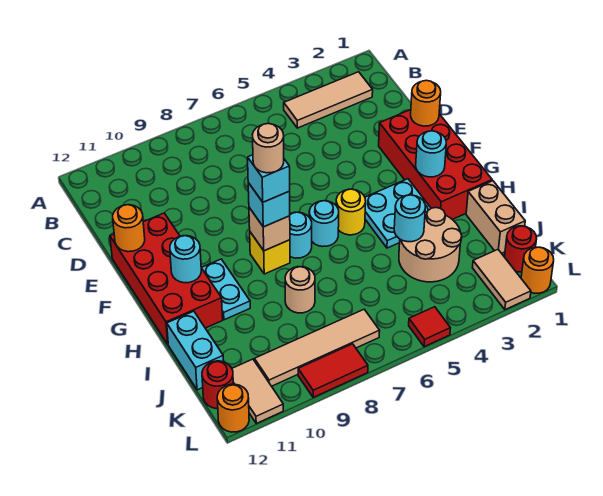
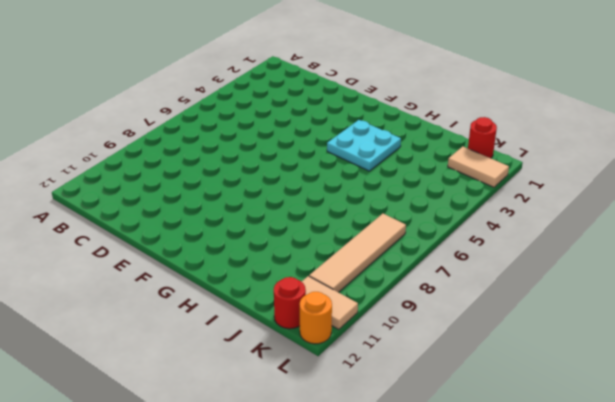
none -> tan 1x3 tile [284,72,373,128]
none -> red 2x4 brick [379,110,492,219]
none -> red 2x4 brick [110,213,223,344]
none -> yellow 1x1 round brick [336,189,366,235]

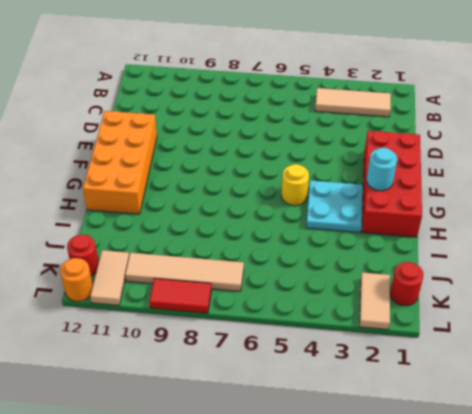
orange 2x4 brick [83,111,157,214] -> red 2x4 brick [110,213,223,344]
none -> cyan 1x1 round brick [309,201,339,247]
none -> cyan 1x1 round brick [290,212,312,258]
none -> yellow 1x1 brick [250,232,290,274]
none -> cyan 1x2 plate [202,259,250,320]

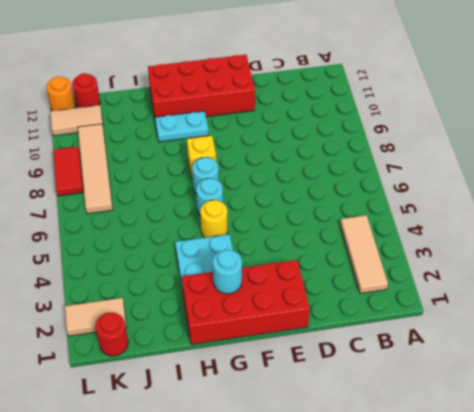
none -> tan 1x2 brick [466,181,525,253]
none -> tan 2x2 round brick [399,208,462,282]
none -> tan 1x1 round brick [285,267,315,313]
none -> cyan 1x2 brick [167,311,224,390]

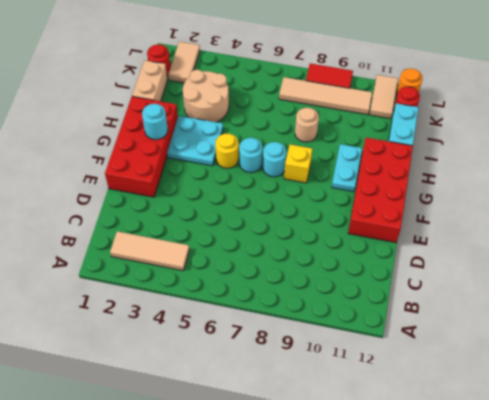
none -> orange 1x1 round brick [521,247,554,293]
none -> red 1x1 tile [409,307,450,347]
none -> orange 1x1 round brick [411,80,441,126]
none -> orange 1x1 round brick [113,205,145,252]

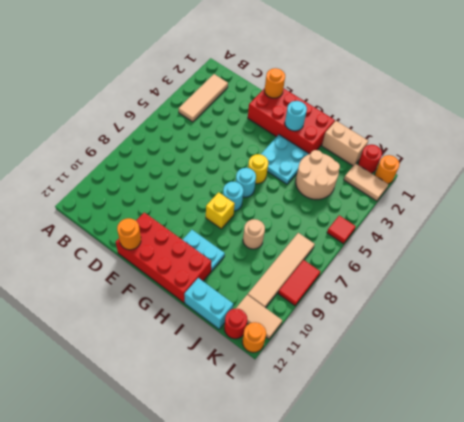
none -> tan 1x1 brick [249,208,290,251]
none -> cyan 1x1 round brick [170,236,201,283]
none -> cyan 1x1 round brick [394,195,425,242]
none -> cyan 1x1 brick [248,183,290,227]

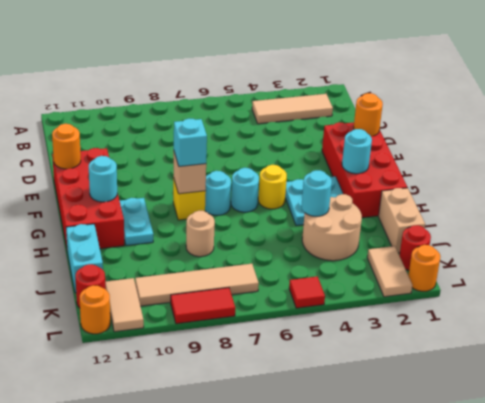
none -> cyan 1x1 brick [248,155,290,202]
none -> tan 1x1 round brick [252,124,284,173]

